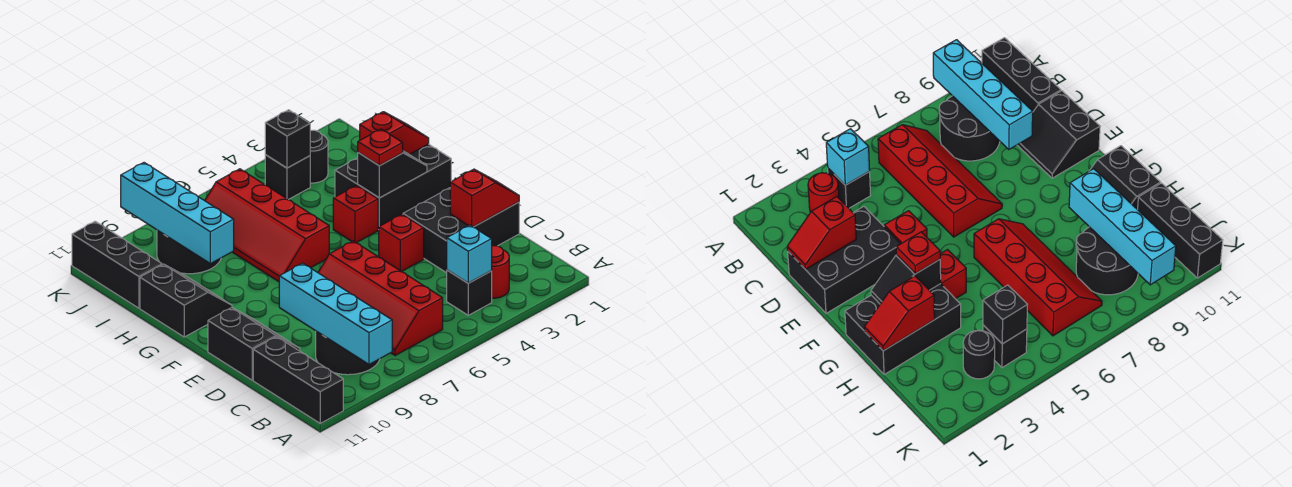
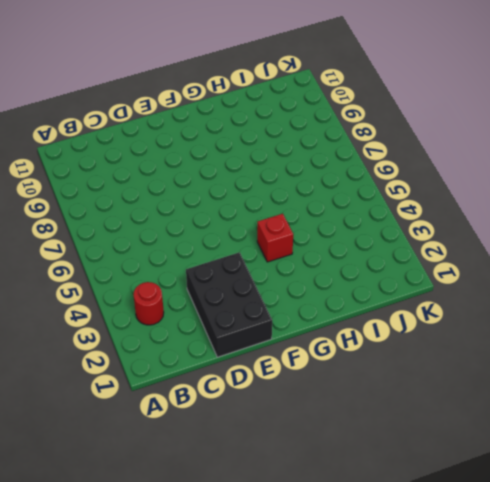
none -> black 1x3 brick [253,337,343,423]
none -> black 1x1 brick [447,270,492,315]
none -> red 2x4 slope [318,241,443,356]

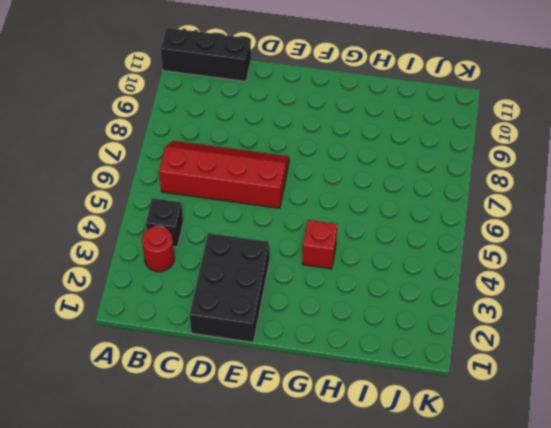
none -> black 2x2 round brick [316,331,380,375]
none -> black 2x2 slope [208,308,300,380]
none -> red 1x1 brick [378,214,424,272]

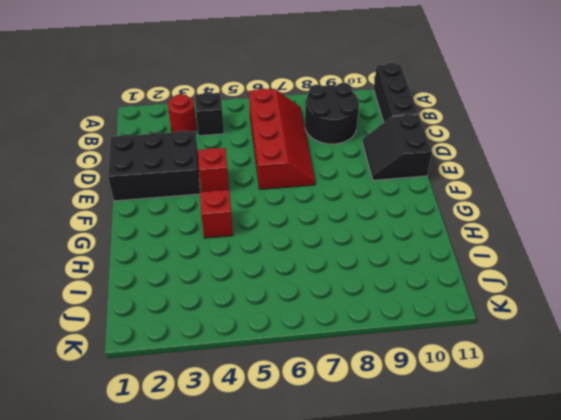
none -> black 2x3 brick [335,144,451,229]
none -> red 2x4 slope [205,169,329,282]
none -> black 2x2 slope [140,264,232,337]

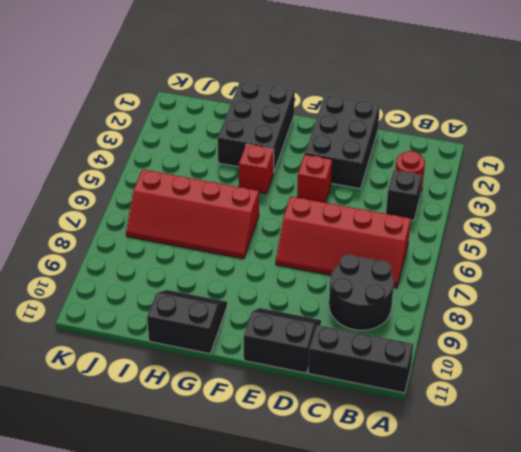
none -> black 2x2 round brick [157,230,221,274]
none -> black 1x3 brick [72,221,162,308]
none -> black 1x1 round brick [310,130,328,183]

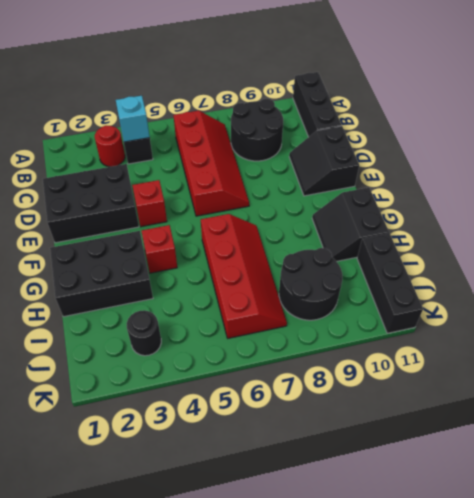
none -> black 1x1 brick [265,155,310,200]
none -> cyan 1x4 brick [279,263,392,364]
none -> red 1x2 slope [450,169,519,227]

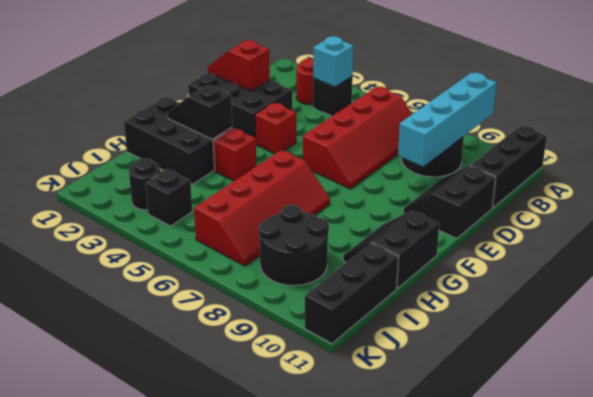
none -> red 1x2 slope [360,112,429,155]
none -> cyan 1x4 brick [121,163,234,264]
none -> black 1x1 brick [265,110,310,168]

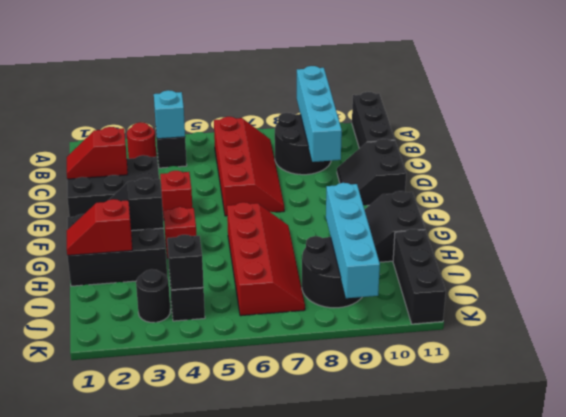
none -> red 1x1 plate [358,129,403,166]

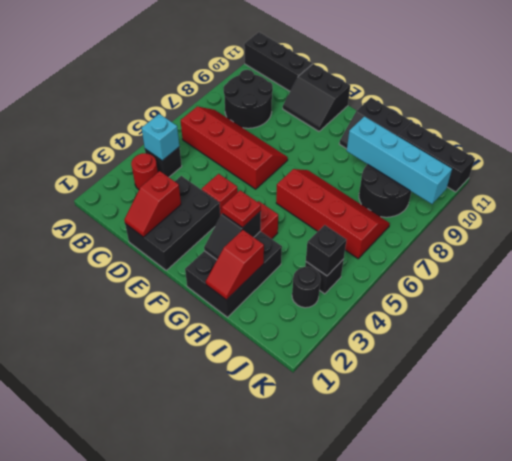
none -> cyan 1x4 brick [279,263,392,364]

